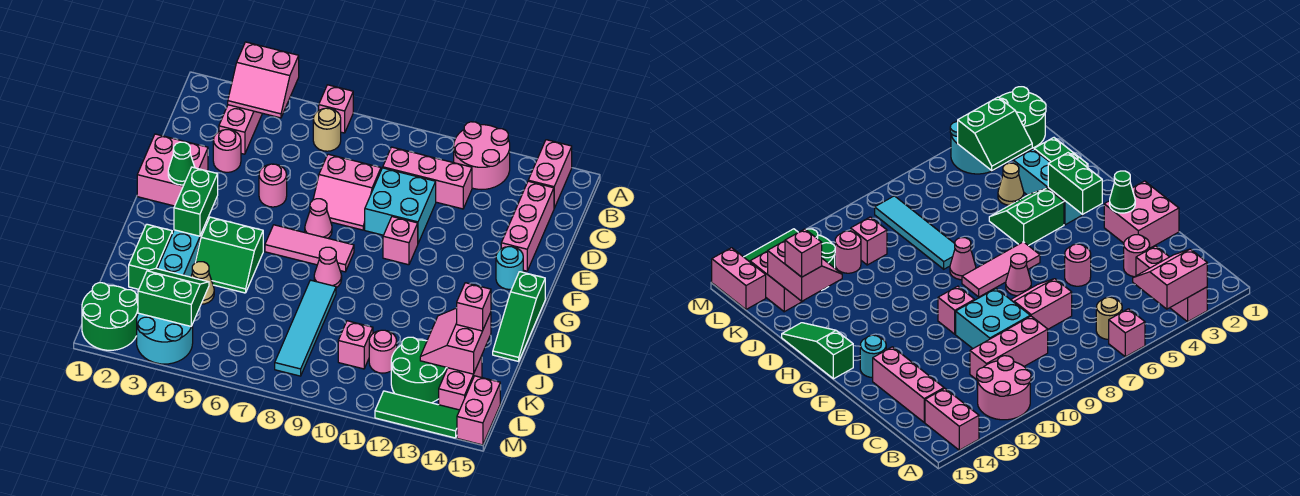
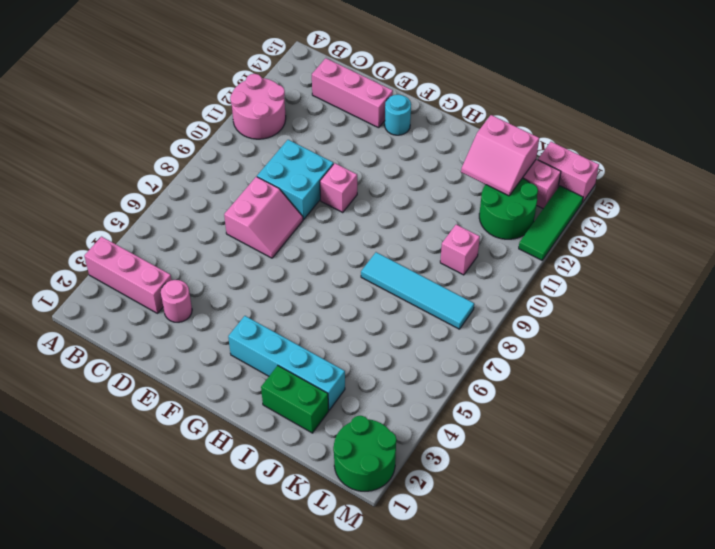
cyan 1x4 brick [228,316,345,410] -> cyan 1x3 brick [157,217,209,277]
none -> pink 1x1 brick [319,85,353,133]
none -> pink 1x2 brick [528,140,572,208]
none -> tan 1x1 round brick [313,108,341,151]
none -> pink 1x3 brick [383,147,472,209]

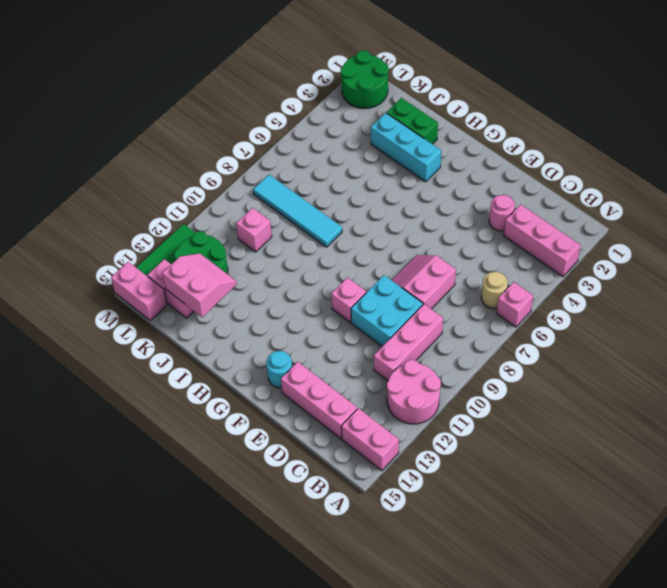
none -> pink 2x2 brick [137,134,208,206]
none -> pink 1x1 round brick [259,164,287,207]
none -> pink 1x1 cone [305,199,332,238]
none -> pink 1x3 tile [265,225,354,272]

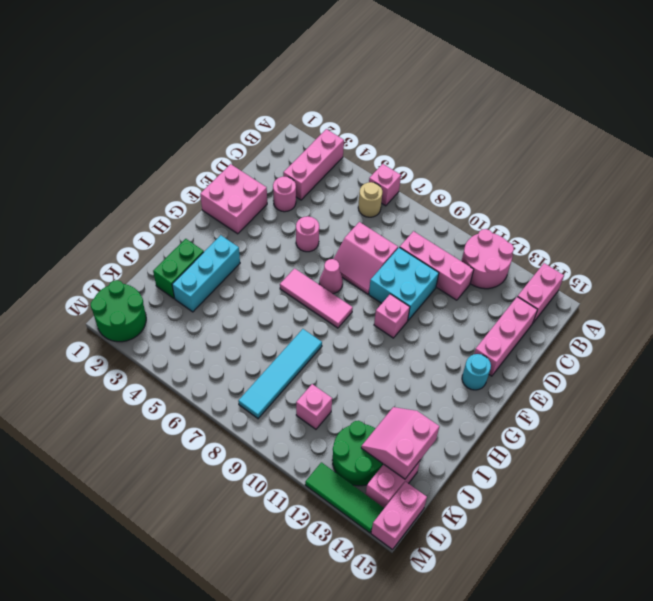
none -> green 1x3 slope [493,272,545,361]
none -> green 2x2 slope [195,217,263,293]
none -> pink 1x1 cone [314,247,342,288]
none -> tan 1x1 cone [191,262,214,304]

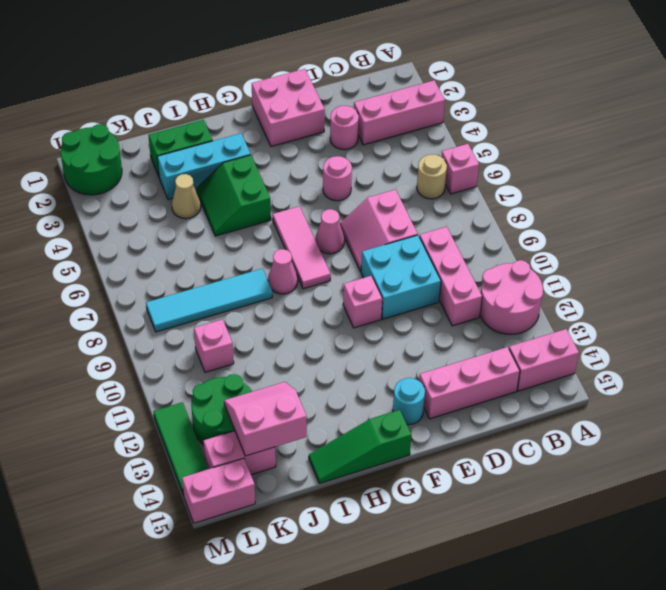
none -> pink 1x1 round brick [369,330,397,373]
none -> cyan 2x2 round brick [137,313,193,364]
none -> pink 2x2 slope [228,42,299,118]
none -> green 1x1 cone [168,142,195,185]

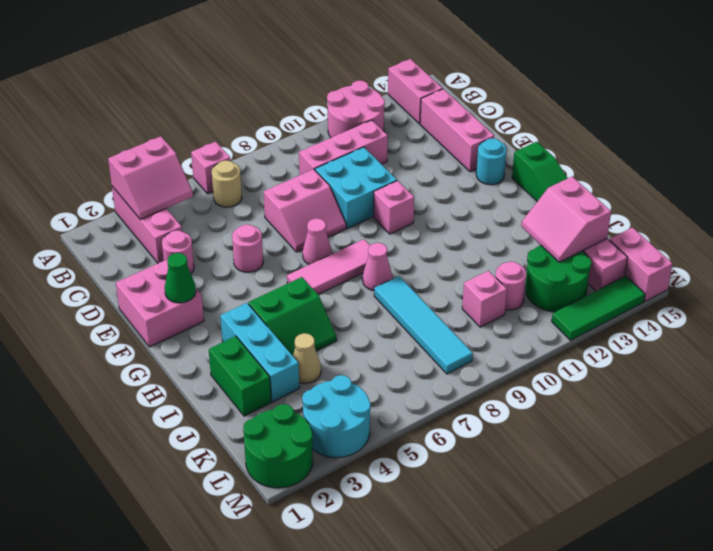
none -> green 1x2 brick [174,167,218,236]
none -> green 2x2 slope [138,268,209,326]
none -> pink 1x1 brick [457,283,491,331]

